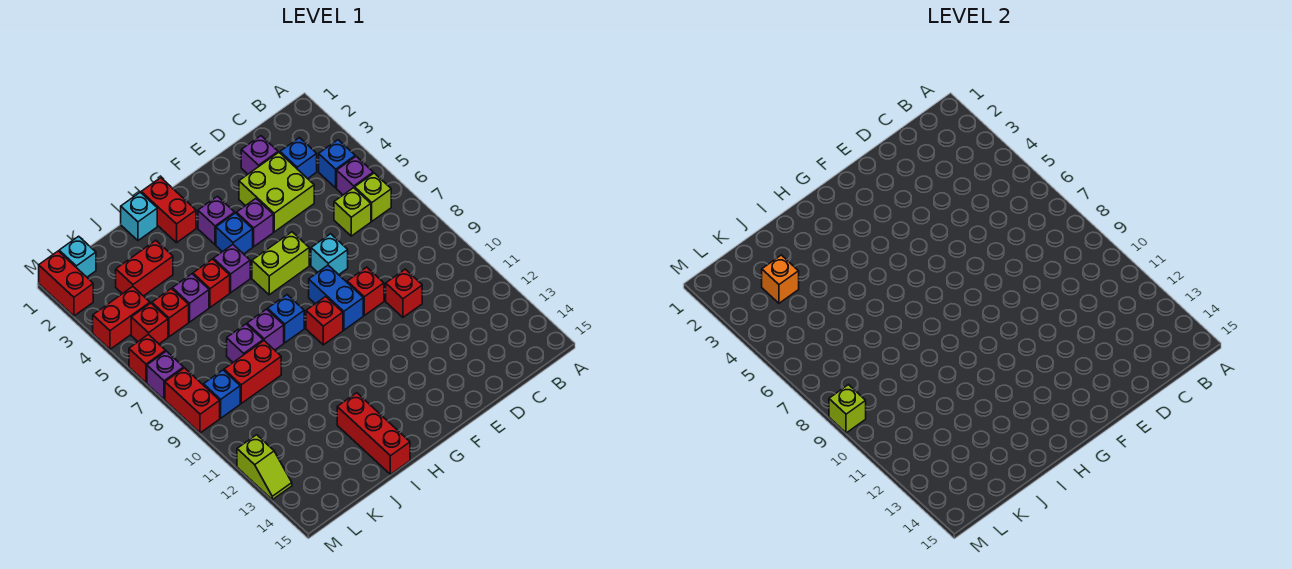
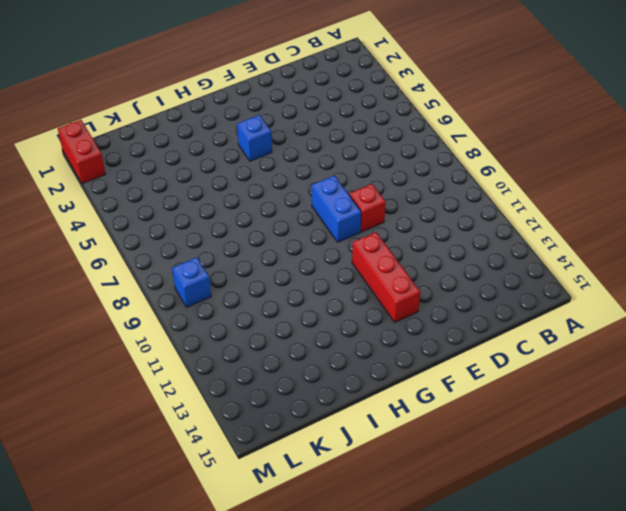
red 1x3 brick [352,232,420,322] -> red 1x3 brick moved to [337,393,410,474]
none -> blue 1x1 brick [319,140,355,188]
none -> purple 1x1 brick [337,157,373,195]
none -> lime 1x1 brick [355,173,391,221]
none -> blue 1x1 brick [280,138,317,179]

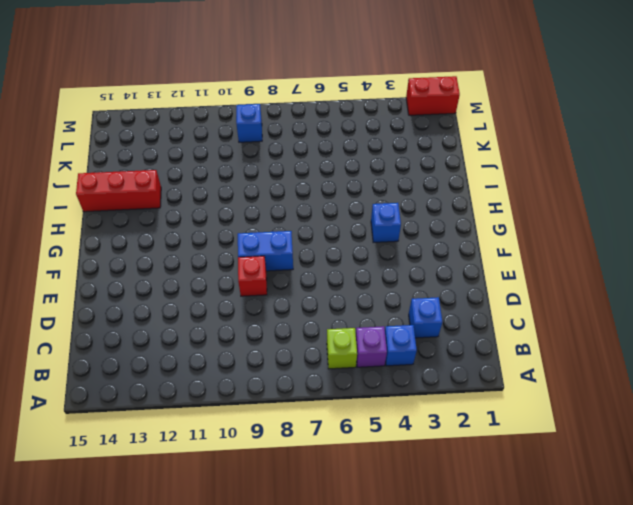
none -> lime 1x1 brick [334,188,371,236]
none -> purple 1x1 brick [241,136,278,174]
none -> lime 2x2 brick [239,153,314,232]
none -> red 1x1 brick [386,269,422,317]

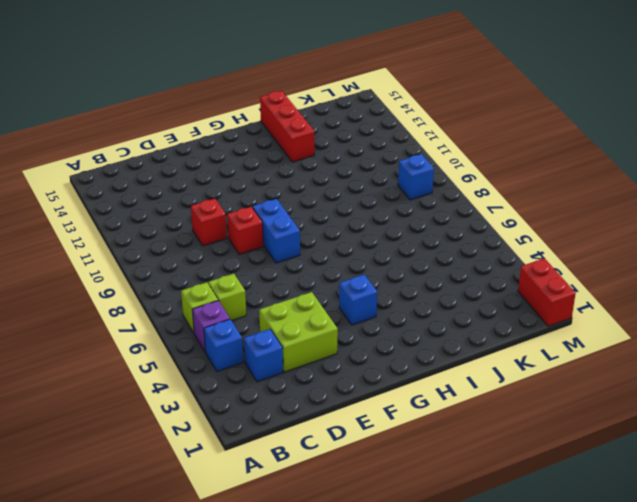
none -> purple 1x1 brick [241,136,278,174]
none -> cyan 1x1 brick [311,234,348,275]
none -> purple 1x1 brick [236,199,273,247]
none -> lime 1x2 brick [252,232,309,295]

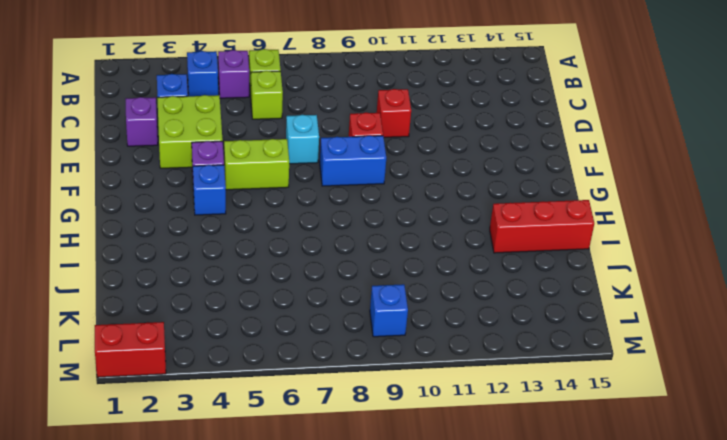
lime 1x2 brick [224,139,289,190] -> lime 1x2 brick turned to [252,232,309,295]
none -> purple 1x1 brick [198,196,235,245]
none -> red 1x1 brick [306,297,343,345]
none -> red 1x2 brick [141,178,196,243]
none -> purple 1x1 brick [213,245,250,293]

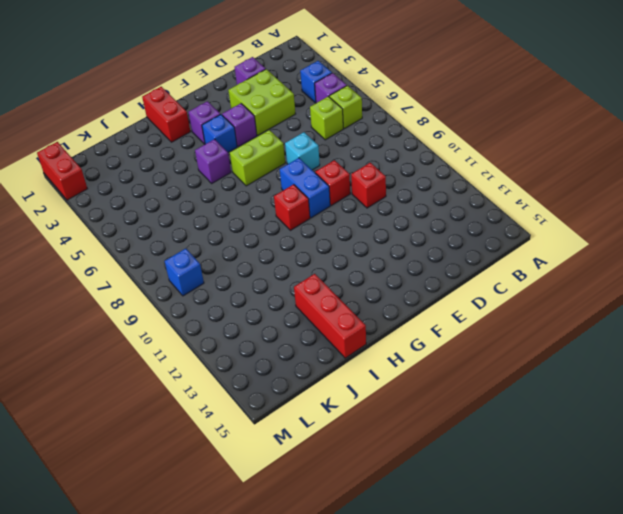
none -> blue 1x1 brick [280,138,317,179]
none -> blue 1x1 brick [268,295,304,343]
none -> cyan 1x1 brick [121,192,157,240]
none -> red 1x1 brick [193,259,230,307]

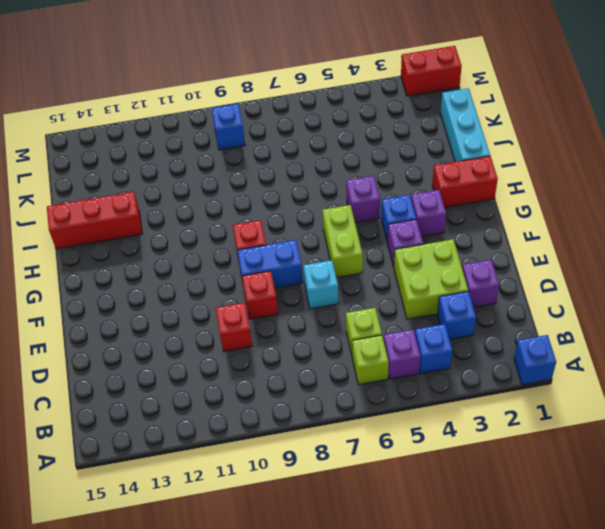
blue 1x1 brick [514,335,556,385] -> blue 1x1 brick moved to [268,295,304,343]
cyan 1x3 brick [441,88,490,162] -> cyan 1x1 brick [121,192,157,240]
none -> red 1x1 brick [193,259,230,307]
none -> purple 1x1 brick [247,309,284,350]
none -> red 1x2 brick [116,240,173,296]
none -> purple 1x1 brick [172,274,209,322]

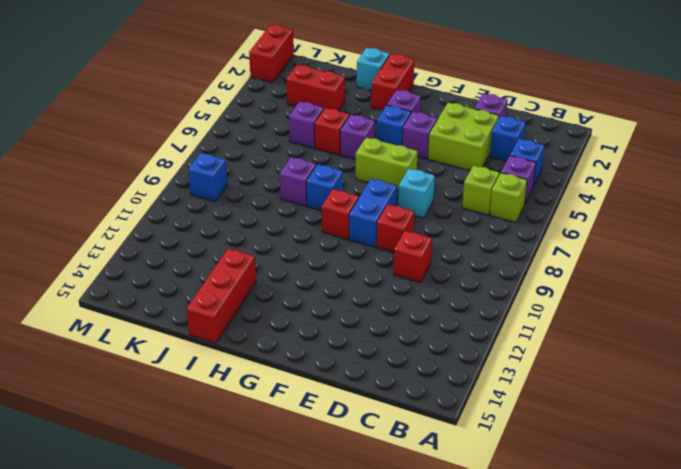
none -> purple 1x1 brick [227,324,263,362]
none -> red 1x2 brick [224,341,281,403]
none -> red 1x1 brick [152,288,189,337]
none -> cyan 1x1 brick [59,236,96,277]

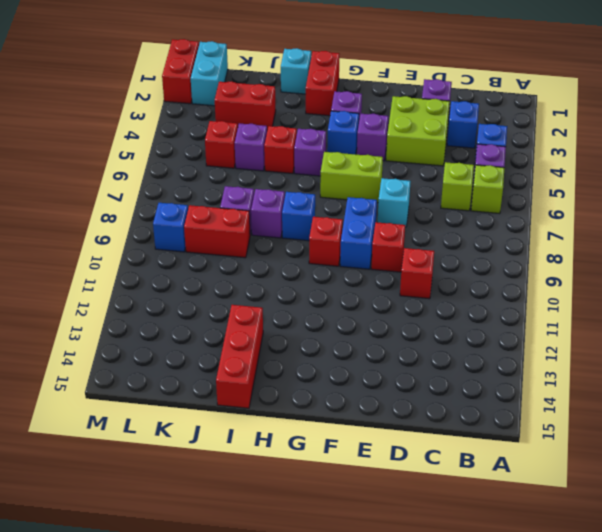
cyan 1x2 brick [191,41,228,106] -> cyan 1x1 brick [59,236,96,277]
none -> red 1x2 brick [93,287,150,349]
none -> red 1x1 brick [131,303,168,344]
none -> red 1x1 brick [129,334,166,383]
none -> purple 1x1 brick [147,351,184,399]

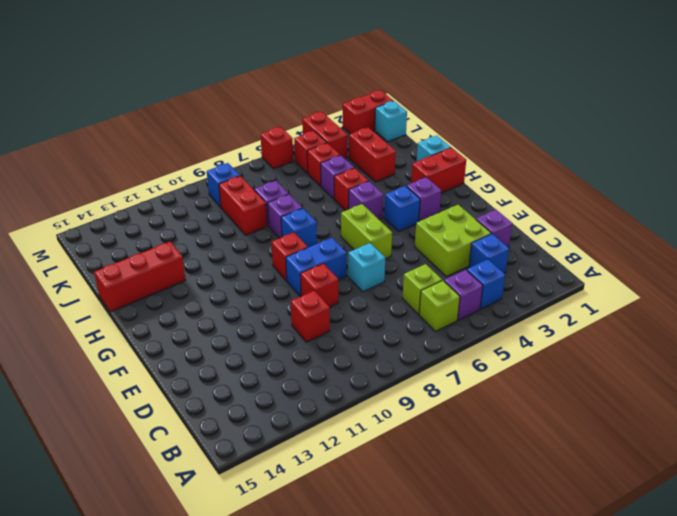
none -> purple 1x1 brick [236,199,273,247]
none -> purple 1x1 brick [147,351,184,399]
none -> red 1x2 brick [165,368,220,433]
none -> lime 1x2 slope [237,435,292,500]

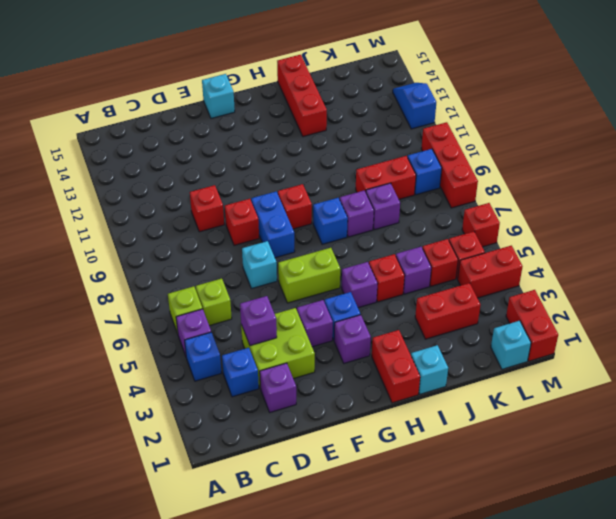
purple 1x1 brick [240,296,277,346] -> purple 1x1 brick moved to [147,351,184,399]
cyan 1x1 brick [202,74,235,118] -> none
red 1x3 brick [421,122,478,208] -> red 1x2 brick [165,368,220,433]
blue 1x2 slope [393,83,436,129] -> lime 1x2 slope [237,435,292,500]
none -> orange 1x1 brick [762,255,799,303]
none -> lime 1x1 brick [829,385,866,433]

